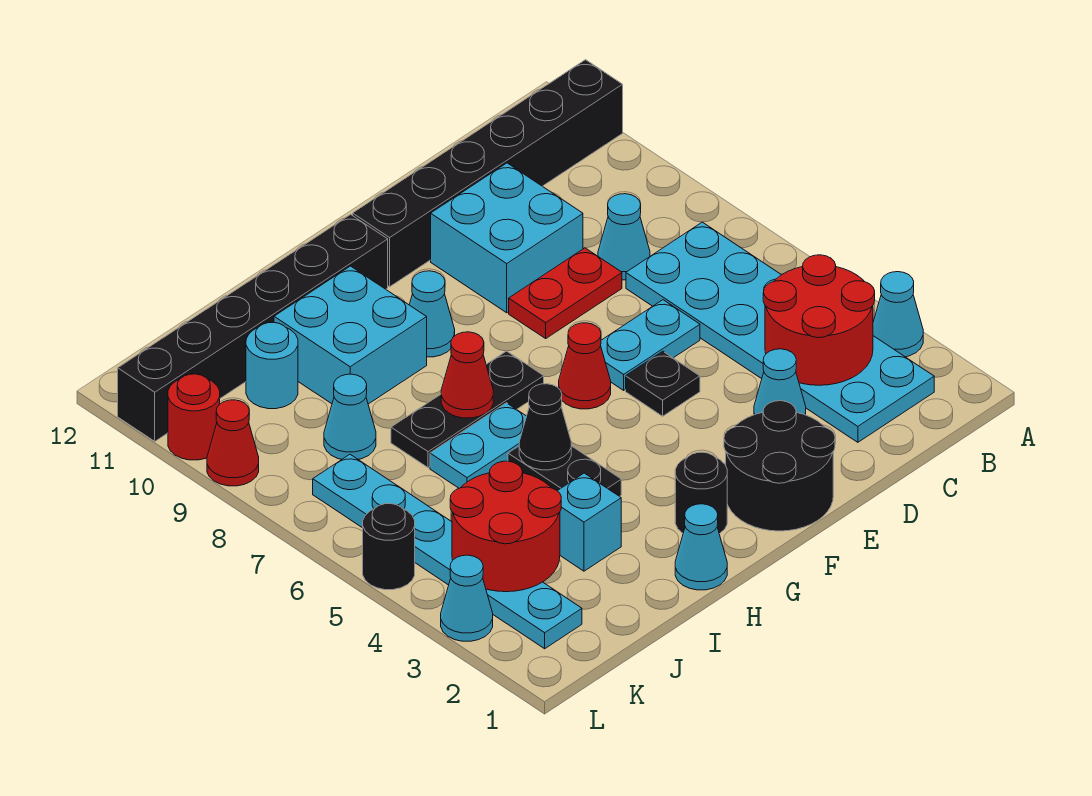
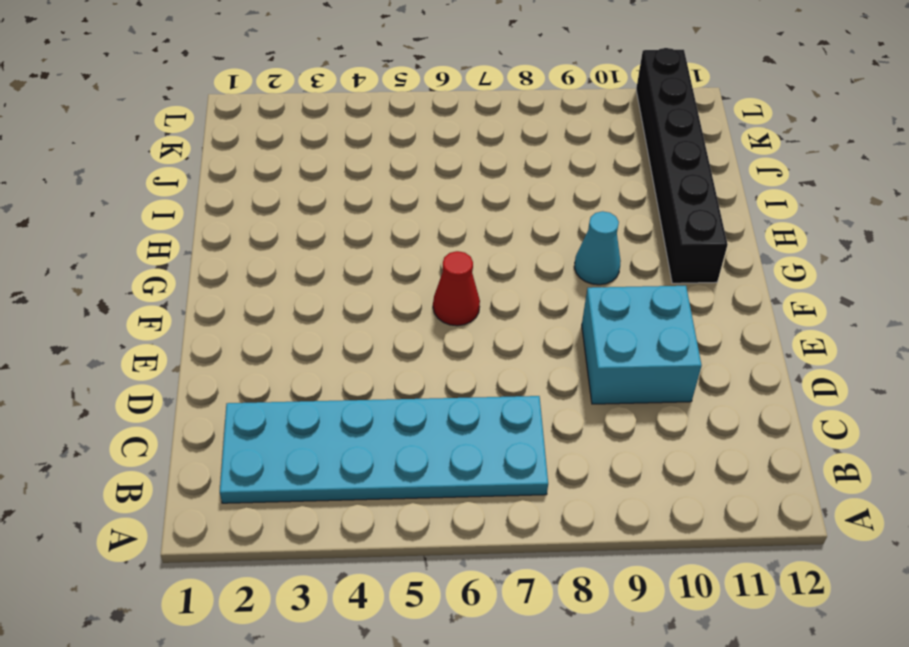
none -> cyan 1x1 cone [873,272,923,357]
none -> black 1x6 brick [353,60,623,287]
none -> cyan 1x1 cone [598,194,650,280]
none -> cyan 1x1 cone [754,349,806,415]

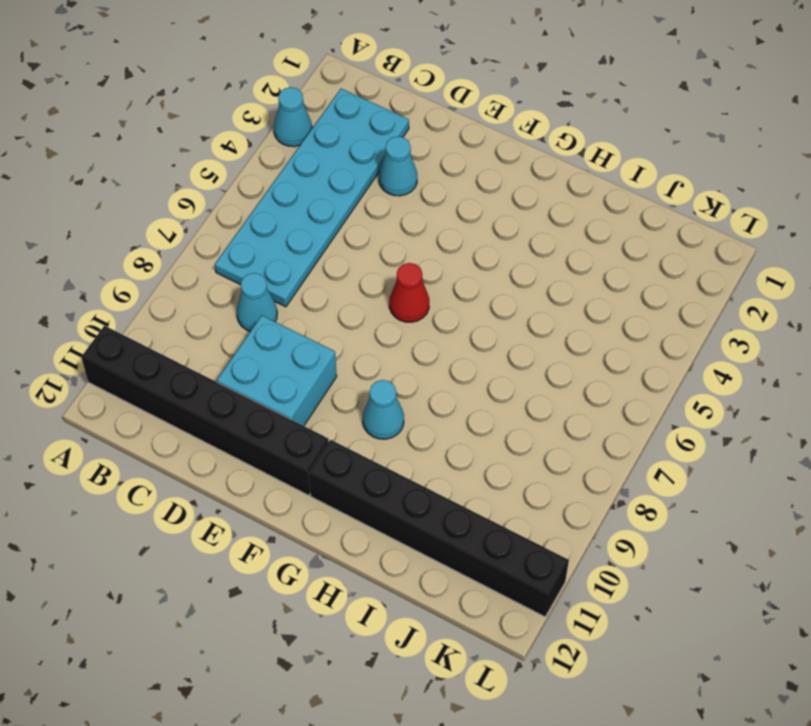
none -> cyan 1x2 plate [601,300,700,390]
none -> red 1x2 plate [509,248,622,338]
none -> black 2x2 round brick [724,401,835,531]
none -> black 1x1 plate [626,351,700,416]

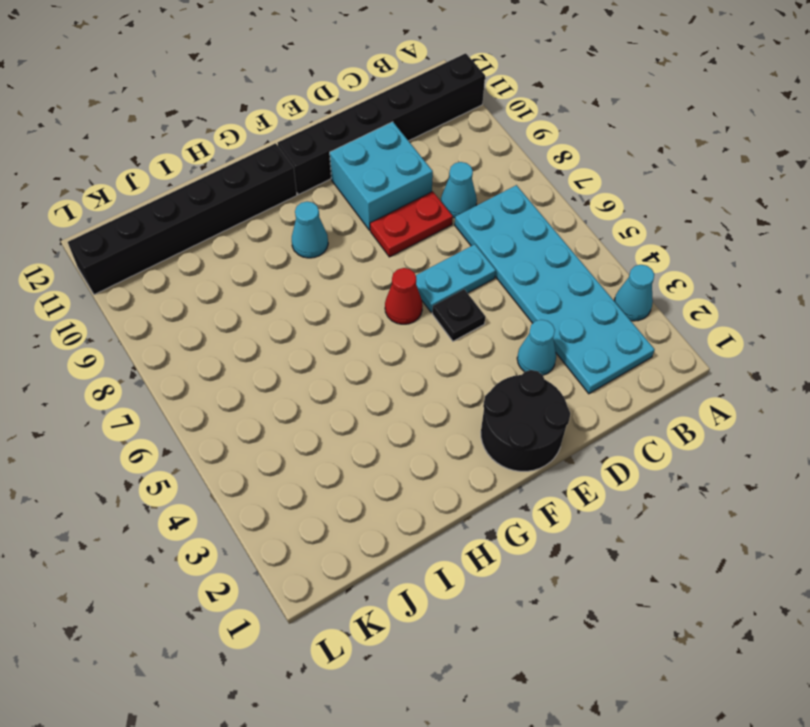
none -> black 1x1 round brick [675,452,727,534]
none -> black 1x3 plate [391,351,544,468]
none -> cyan 1x1 cone [675,504,727,590]
none -> black 1x2 plate [508,446,621,496]

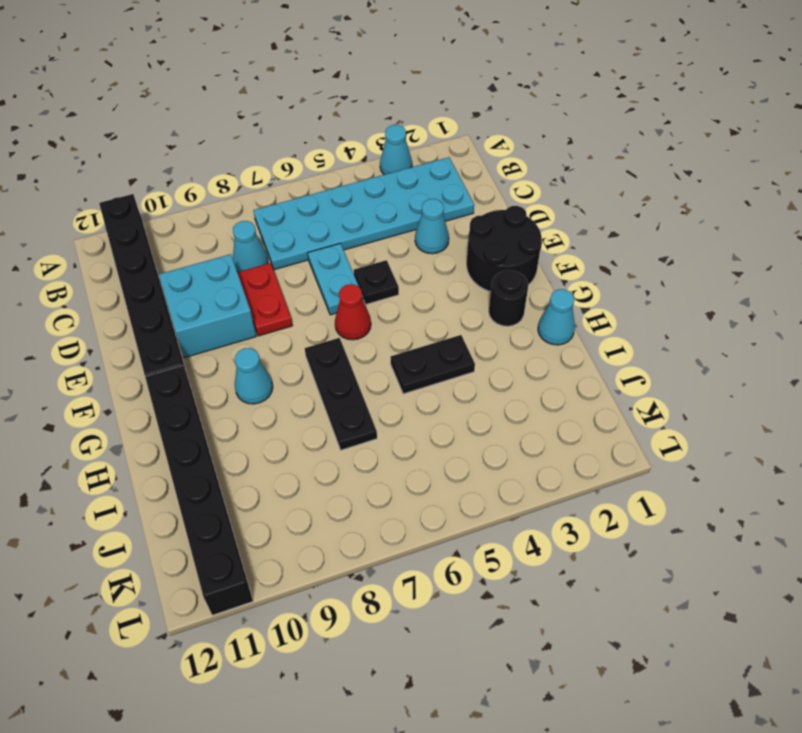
none -> cyan 1x2 plate [430,403,526,488]
none -> cyan 2x2 brick [274,266,427,404]
none -> cyan 1x1 brick [558,473,621,571]
none -> cyan 1x1 cone [324,374,376,459]

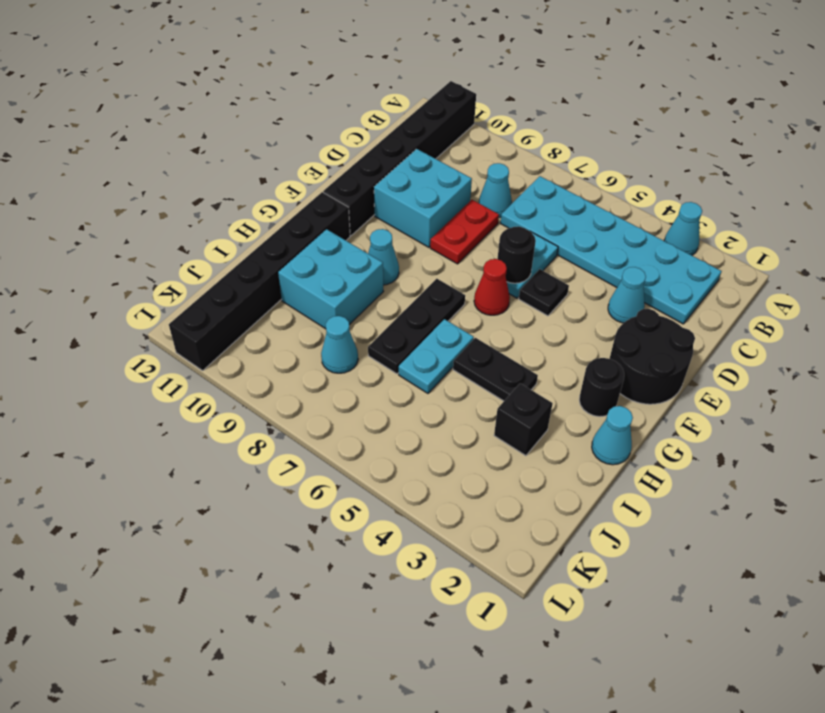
black 1x1 round brick [498,226,536,283] -> black 1x1 round brick moved to [363,504,415,590]
black 1x1 brick [494,383,553,456] -> cyan 1x1 brick [558,473,621,571]
none -> cyan 1x1 round brick [246,322,298,409]
none -> cyan 1x6 plate [313,455,582,649]
none -> cyan 1x1 cone [441,555,493,641]
none -> red 1x1 cone [207,400,259,486]

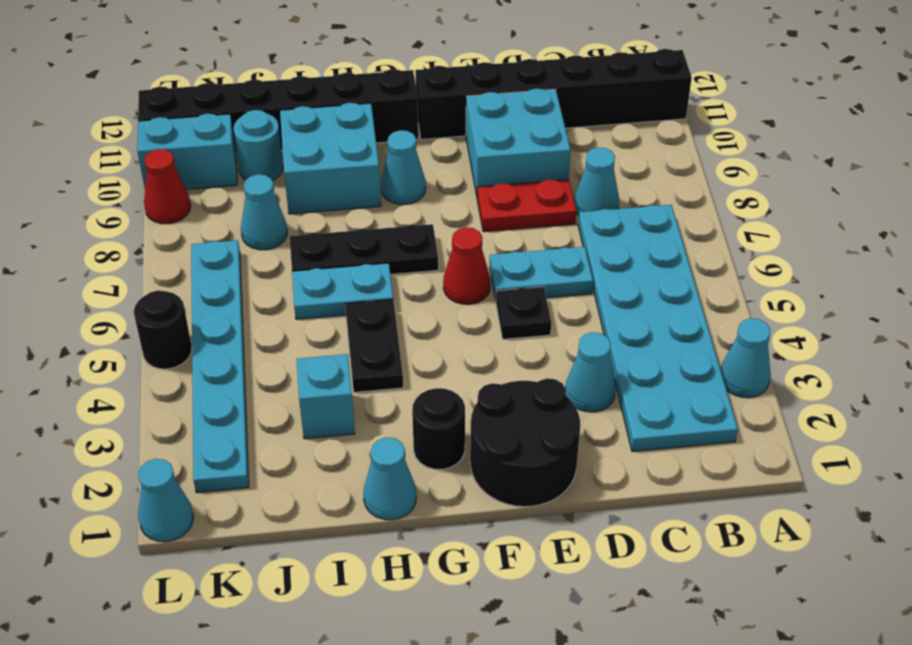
cyan 1x2 brick [137,114,237,189] -> red 1x1 round brick [168,374,220,460]
cyan 1x1 cone [138,459,194,542] -> cyan 1x1 cone moved to [441,555,493,641]
none -> red 2x2 round brick [763,255,875,385]
none -> black 1x1 cone [519,384,571,470]
none -> red 1x1 cone [441,332,493,418]
none -> red 2x2 round brick [450,461,561,592]

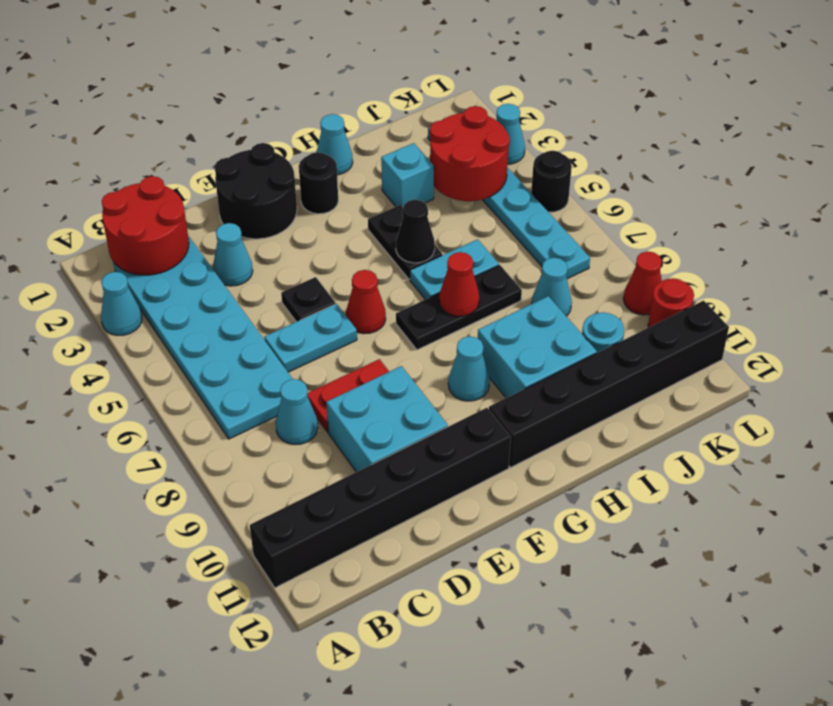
red 2x2 round brick [102,176,189,275] -> red 2x2 round brick moved to [763,255,875,385]

